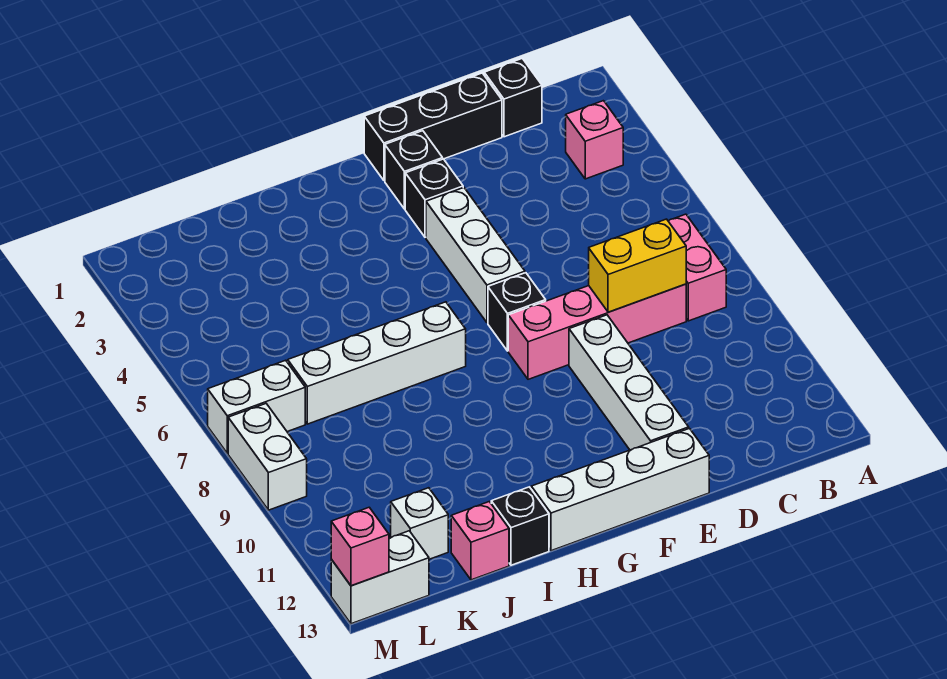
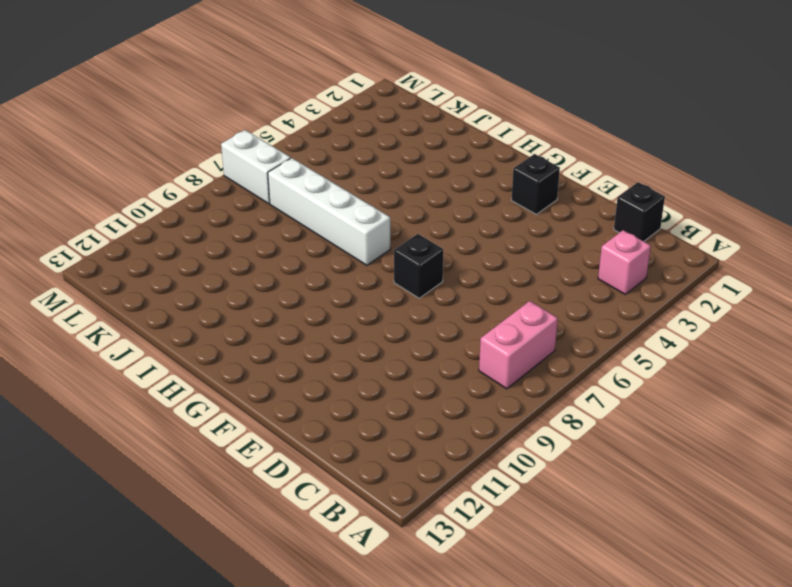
none -> pink 1x4 brick [508,284,686,379]
none -> black 1x3 brick [364,73,502,181]
none -> white 1x4 brick [569,315,689,450]

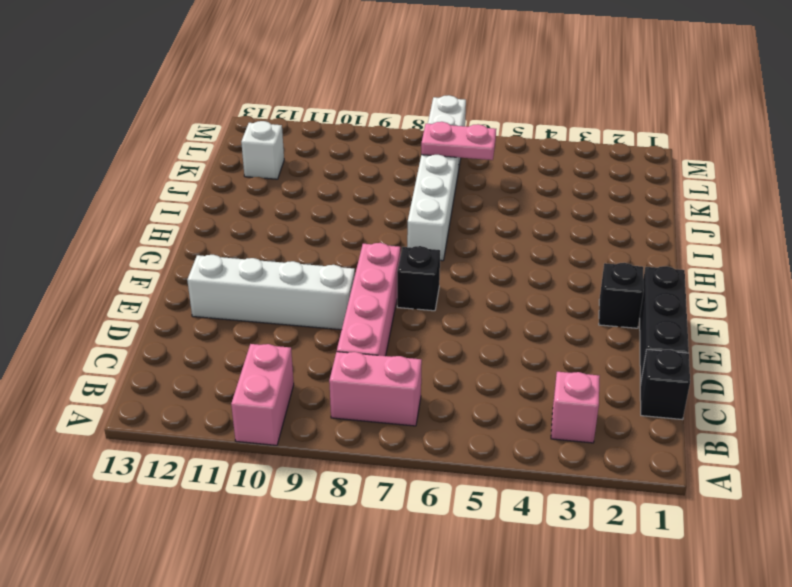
pink 1x2 brick [231,344,294,445] -> none
pink 1x2 plate [421,122,496,160] -> none
none -> white 1x4 brick [531,429,709,551]
none -> black 1x1 brick [405,159,463,237]
none -> white 1x3 brick [426,187,525,323]

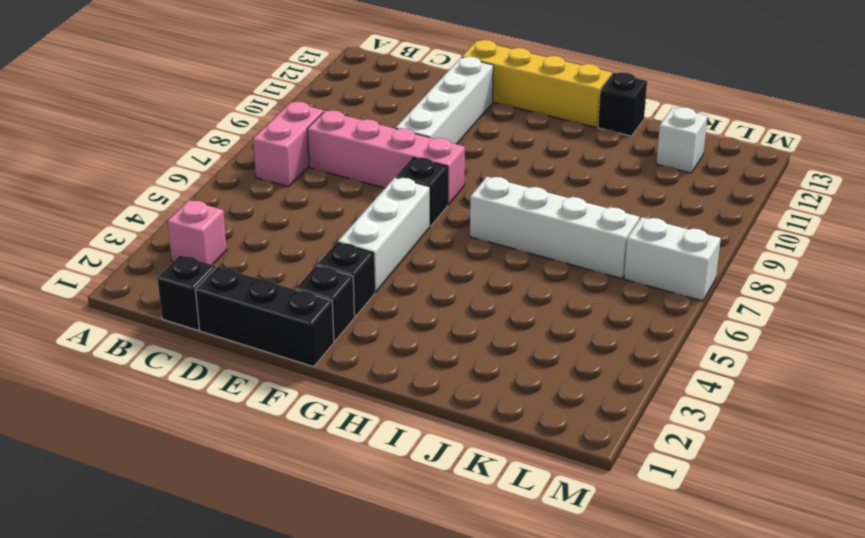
yellow 1x4 brick [462,40,612,127] -> white 1x4 brick [531,429,709,551]
none -> pink 1x1 brick [451,502,509,580]
none -> white 1x2 brick [331,531,429,624]
none -> white 1x2 brick [228,404,307,510]

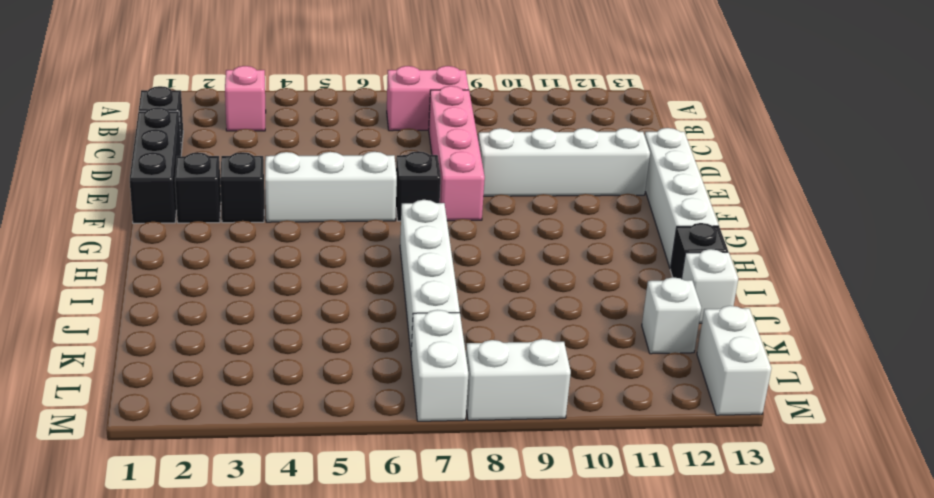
white 1x1 brick [682,249,738,323] -> pink 1x1 brick [451,502,509,580]
none -> yellow 1x2 brick [589,219,686,312]
none -> pink 1x1 brick [331,507,389,586]

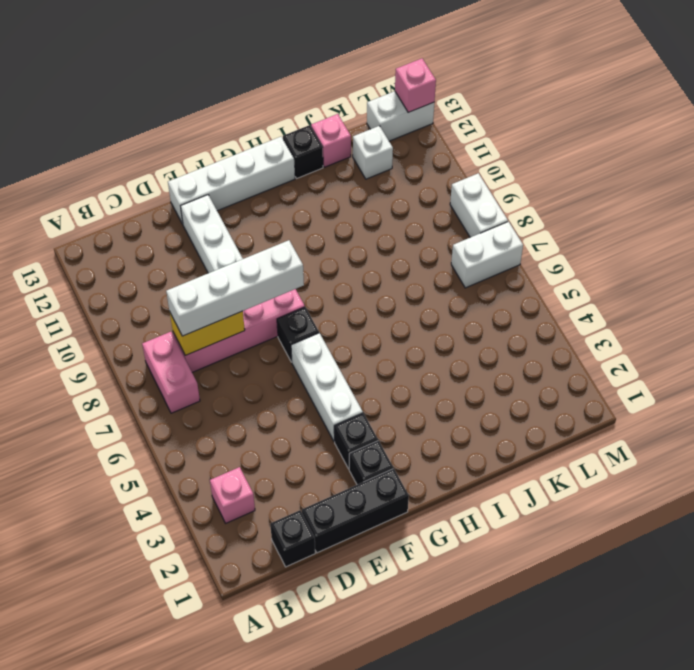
white 1x4 brick [166,240,304,336] -> white 1x4 brick moved to [288,302,466,424]

